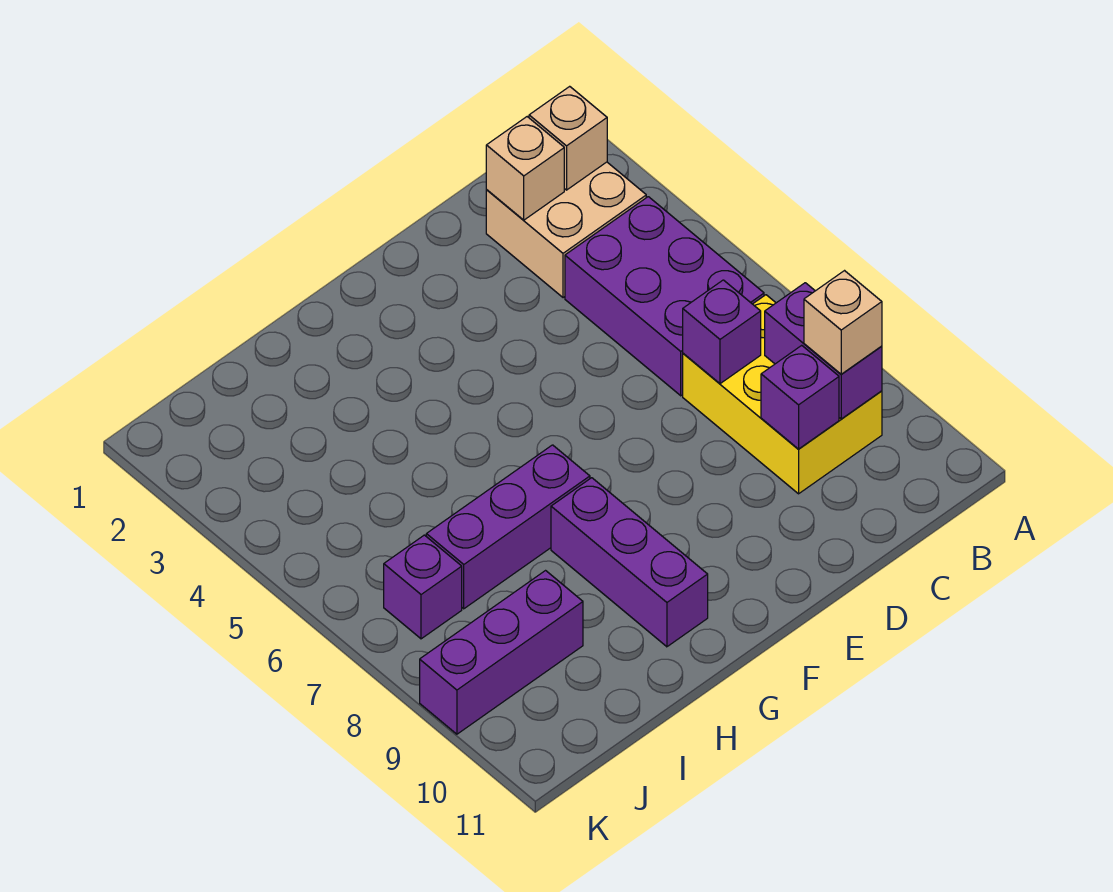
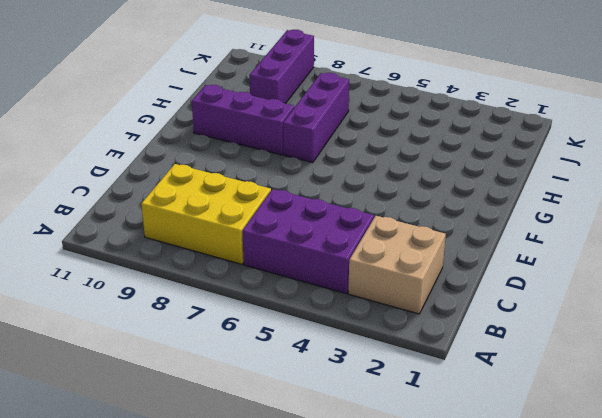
none -> purple 1x1 brick [384,535,462,639]
none -> tan 1x1 brick [529,86,607,190]
none -> purple 1x2 brick [765,283,882,419]

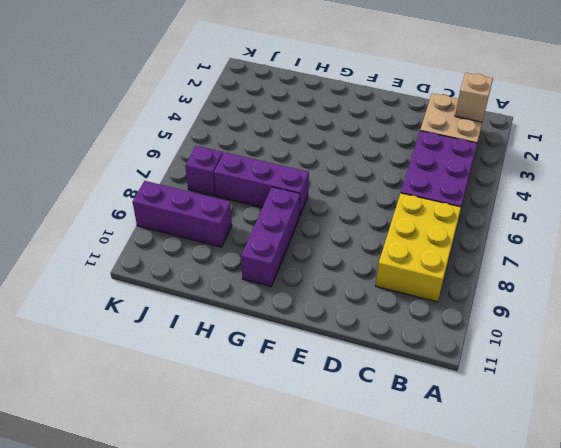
none -> purple 1x2 brick [765,283,882,419]
none -> tan 1x1 brick [486,117,564,220]
none -> purple 1x1 brick [683,280,761,384]

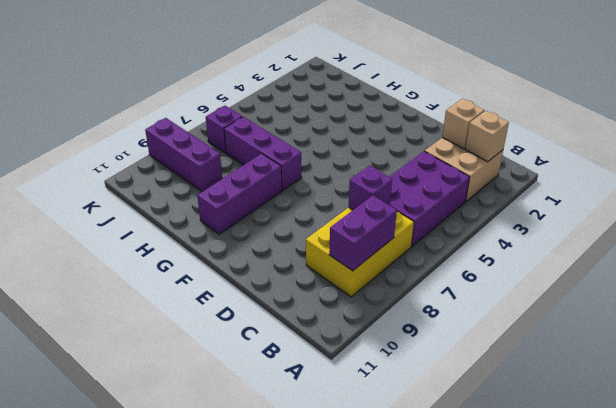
none -> purple 1x1 brick [761,345,839,449]
none -> tan 1x1 brick [804,271,882,374]

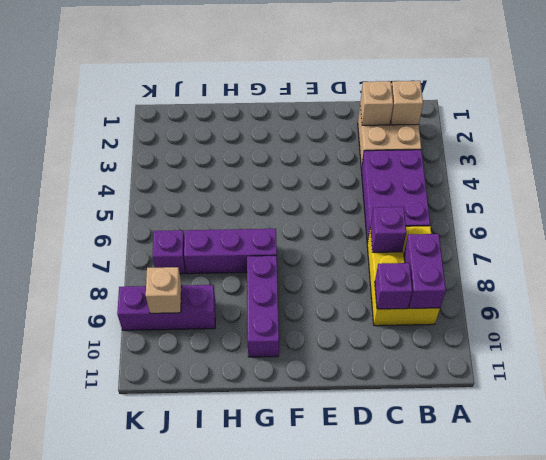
tan 1x1 brick [146,267,182,313] -> tan 1x1 brick moved to [804,271,882,374]

